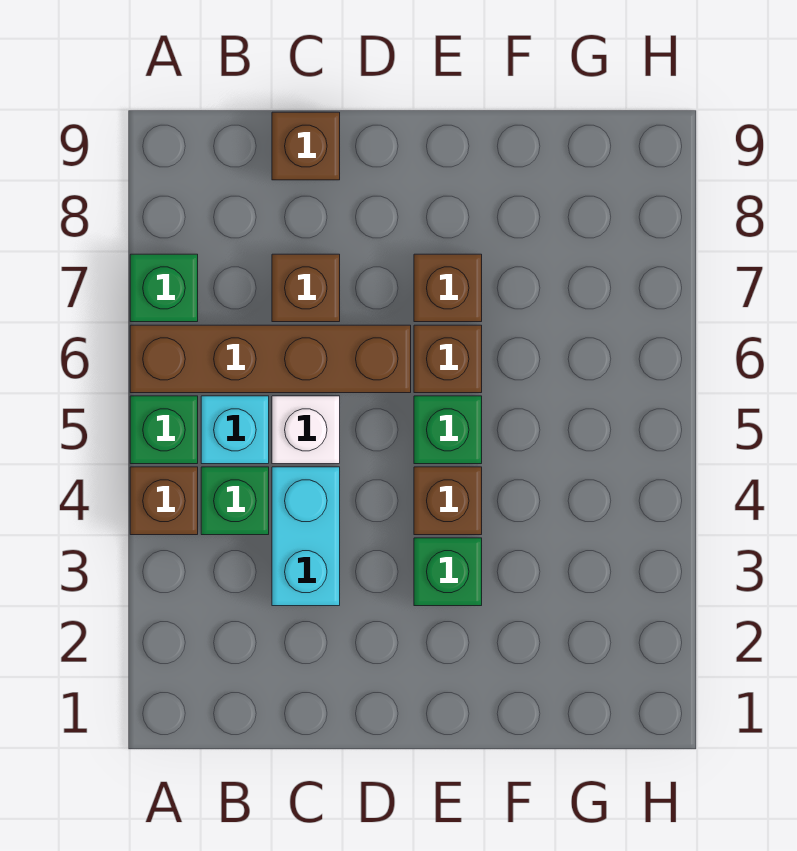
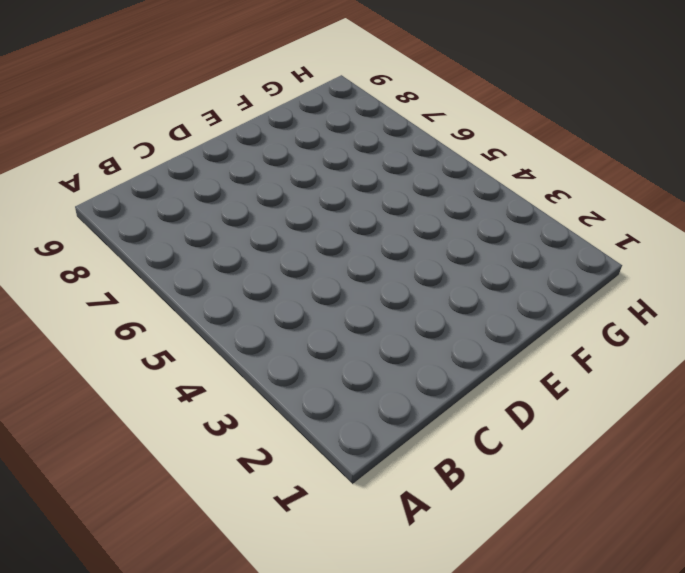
none -> brown 1x1 brick [130,467,198,535]
none -> green 1x1 brick [130,396,198,464]
none -> brown 1x4 brick [130,325,411,393]

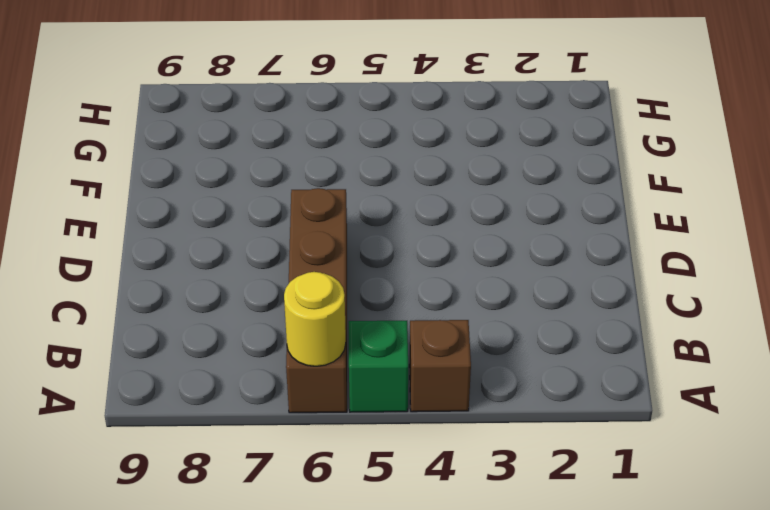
yellow 1x1 round brick [284,272,346,366] -> none
none -> green 1x1 brick [130,254,198,322]
none -> green 1x1 brick [201,467,269,535]
none -> cyan 1x1 brick [201,396,269,464]

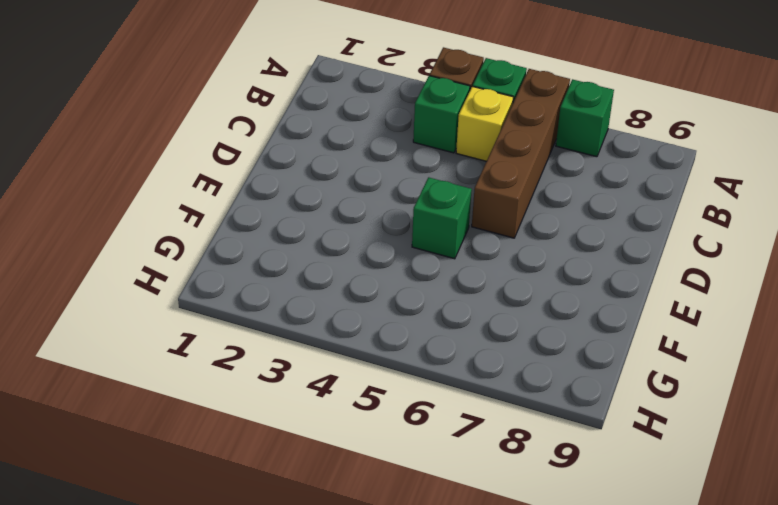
yellow 1x1 brick [456,86,514,161] -> cyan 1x1 brick [201,396,269,464]
none -> cyan 1x2 brick [272,467,340,606]
none -> white 1x1 brick [272,396,340,464]
none -> brown 1x1 brick [272,254,340,322]

